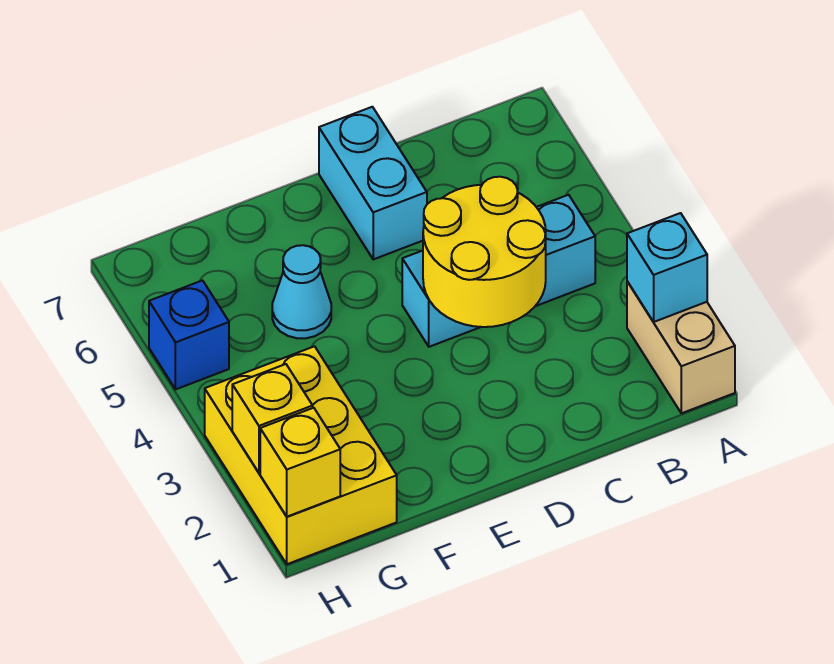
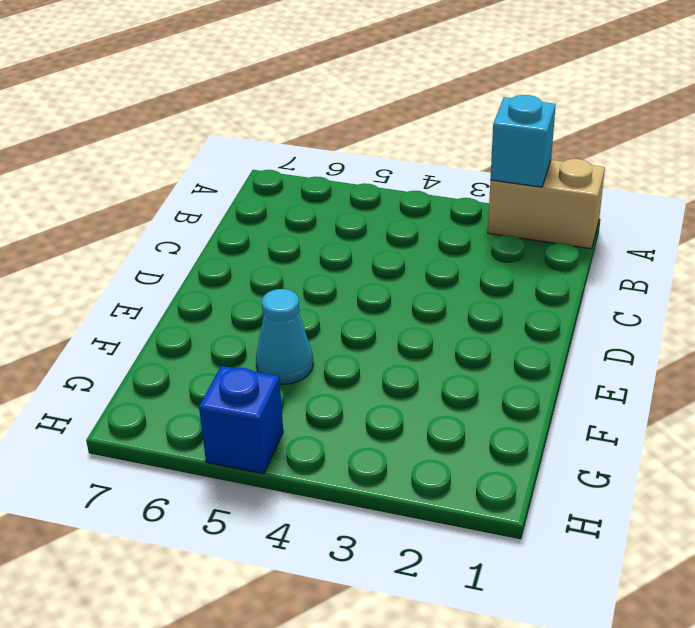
none -> cyan 1x3 brick [402,195,595,347]
none -> cyan 1x2 brick [319,107,427,259]

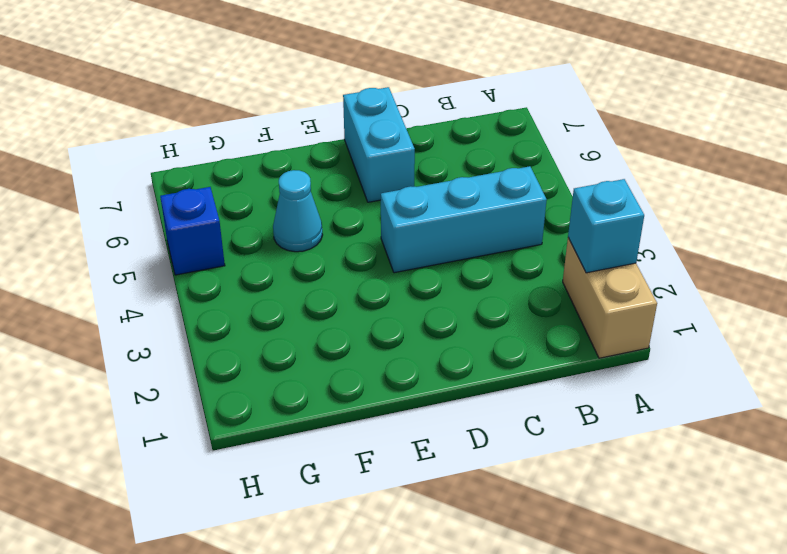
none -> yellow 2x3 brick [205,346,397,564]
none -> yellow 2x2 round brick [423,177,546,327]

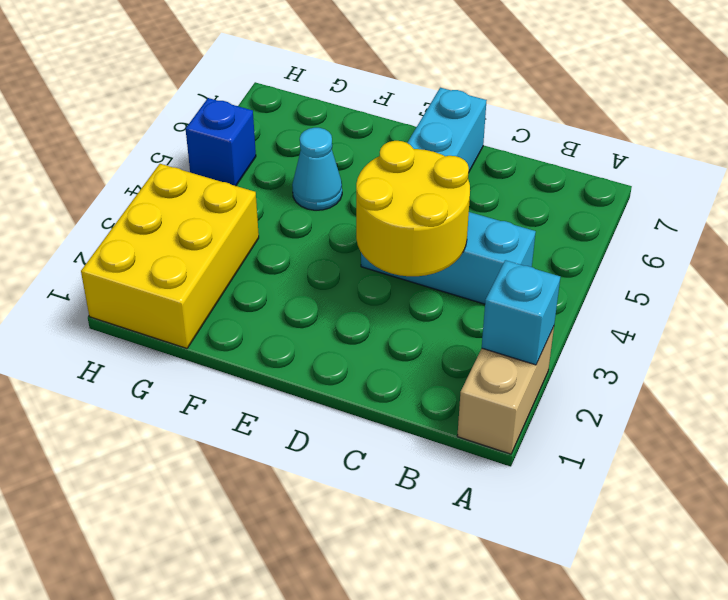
none -> yellow 1x1 brick [260,408,340,517]
none -> yellow 1x1 brick [232,364,313,473]

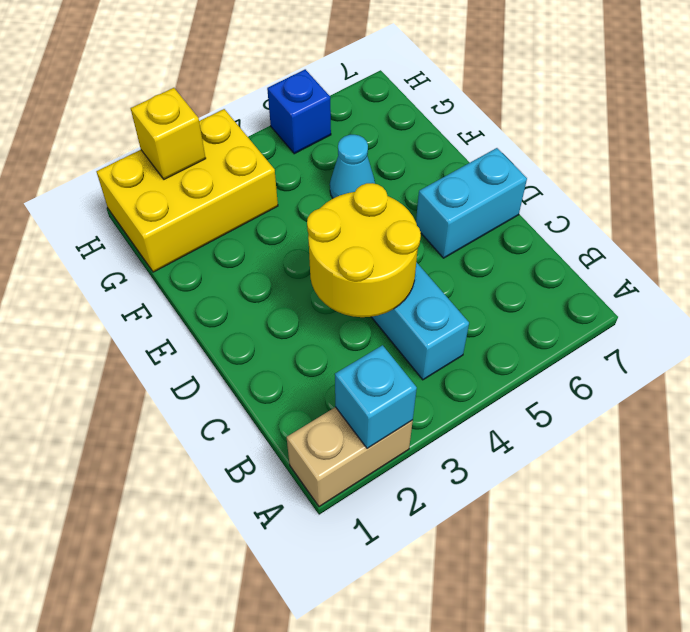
none -> yellow 1x1 brick [260,408,340,517]

